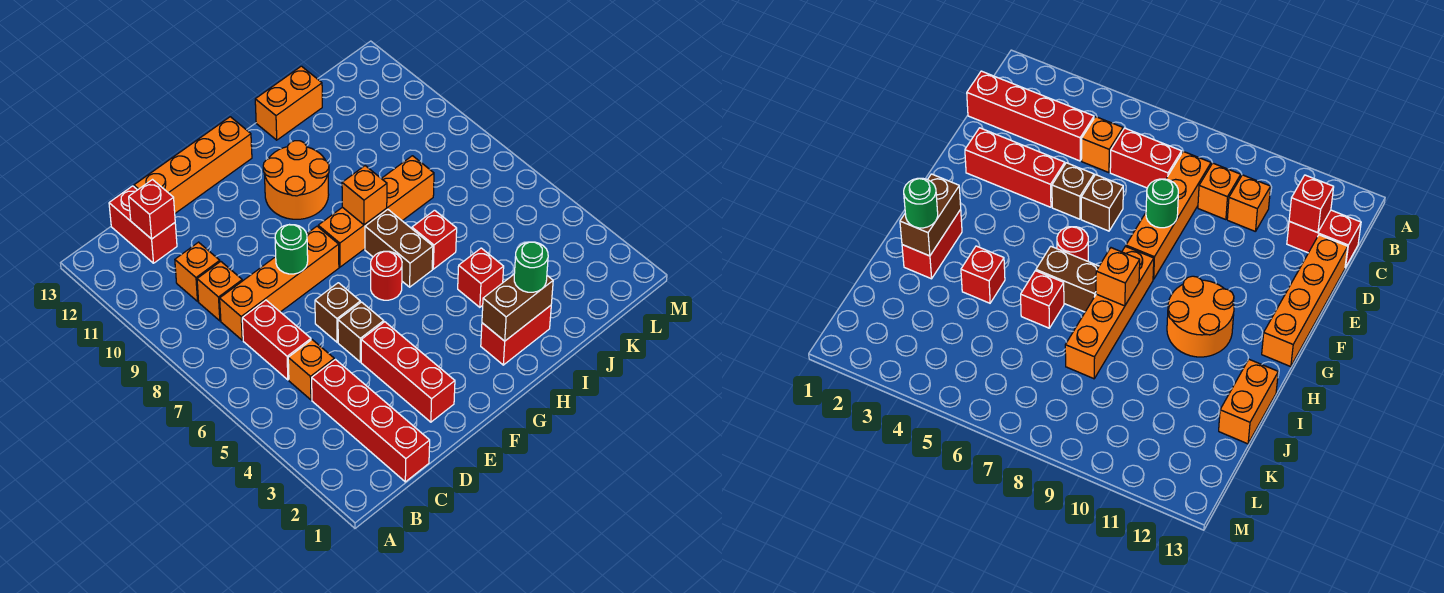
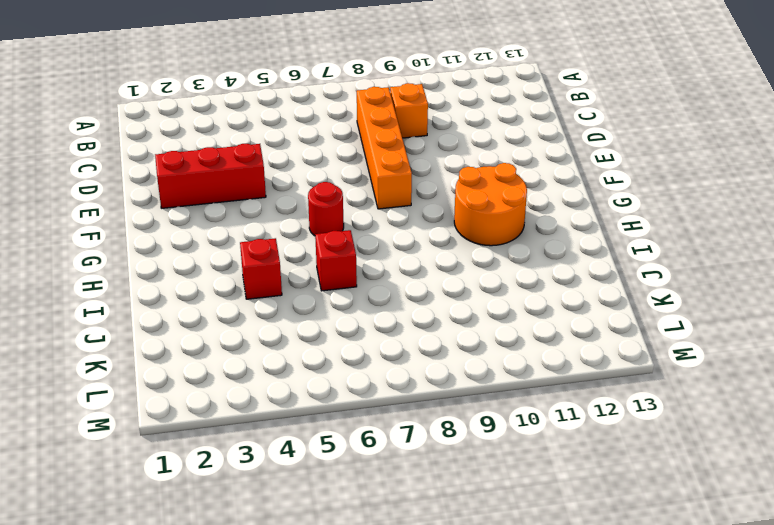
none -> red 1x4 brick [312,360,430,482]
none -> orange 1x1 brick [288,340,334,400]
none -> red 1x2 brick [242,300,311,380]

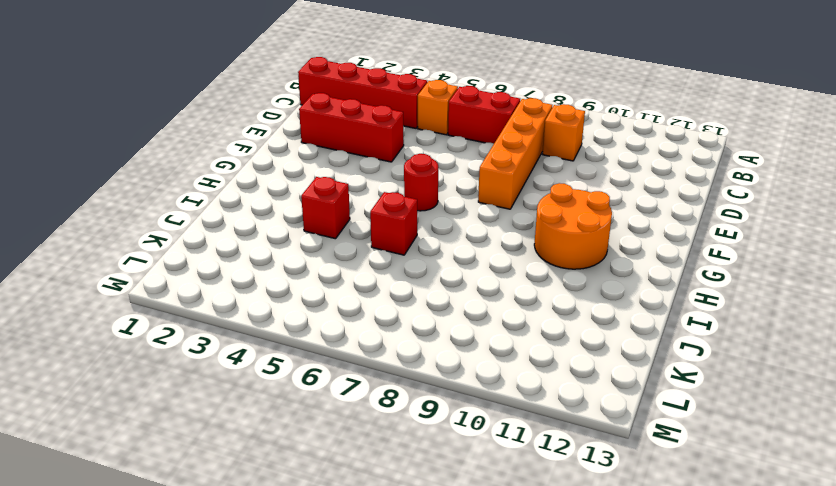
none -> orange 1x1 brick [175,242,220,301]
none -> red 1x2 brick [109,186,177,263]
none -> orange 1x4 brick [134,117,252,213]

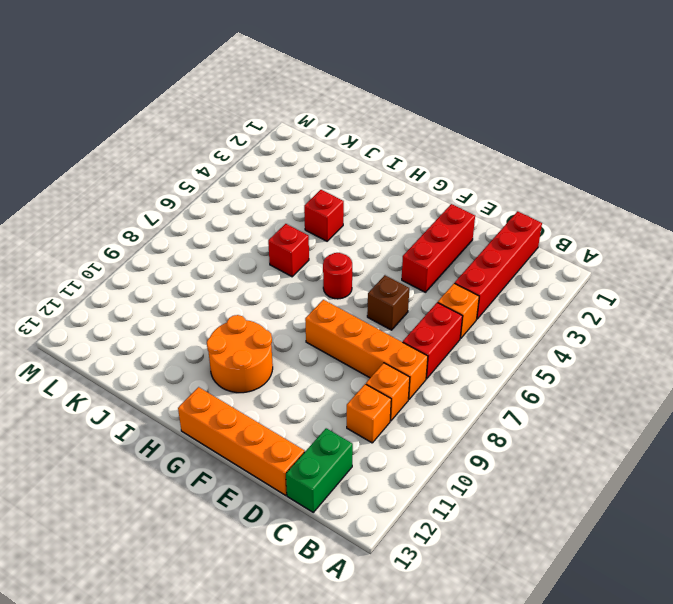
green 1x2 brick [286,428,353,512] -> red 1x2 brick [109,186,177,263]
none -> brown 1x1 brick [338,302,384,362]
none -> orange 1x4 brick [318,156,434,267]
none -> red 1x2 brick [481,306,551,365]

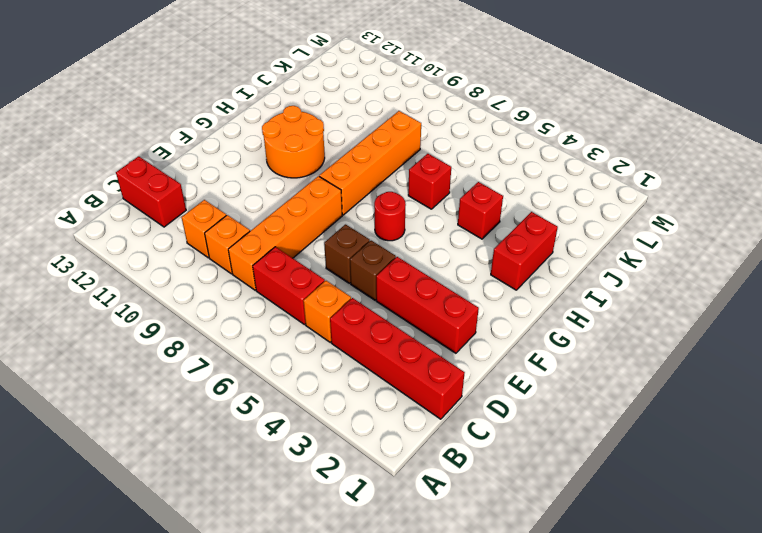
none -> orange 1x4 brick [134,117,252,213]
none -> brown 1x2 brick [365,209,433,287]
none -> orange 1x2 brick [255,66,322,140]

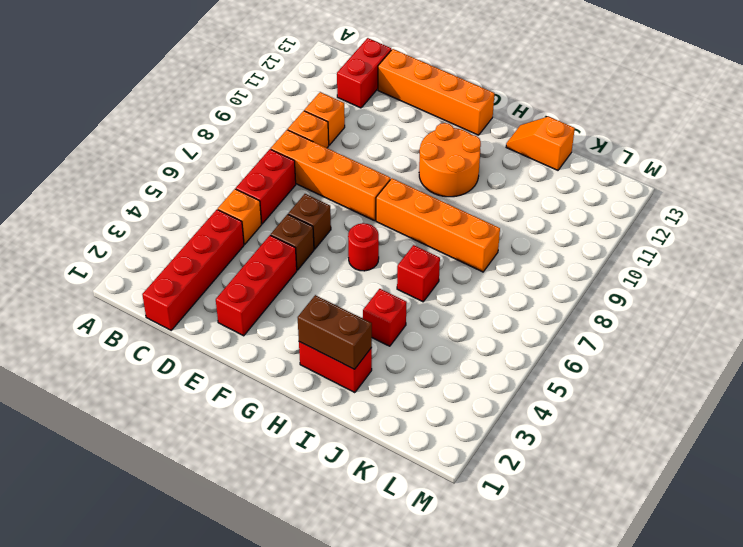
orange 1x2 slope [506,116,575,170] -> orange 1x2 brick [255,66,322,140]
none -> brown 1x2 brick [365,209,433,287]
none -> red 1x1 brick [129,180,175,239]
none -> green 1x1 round brick [275,225,308,274]

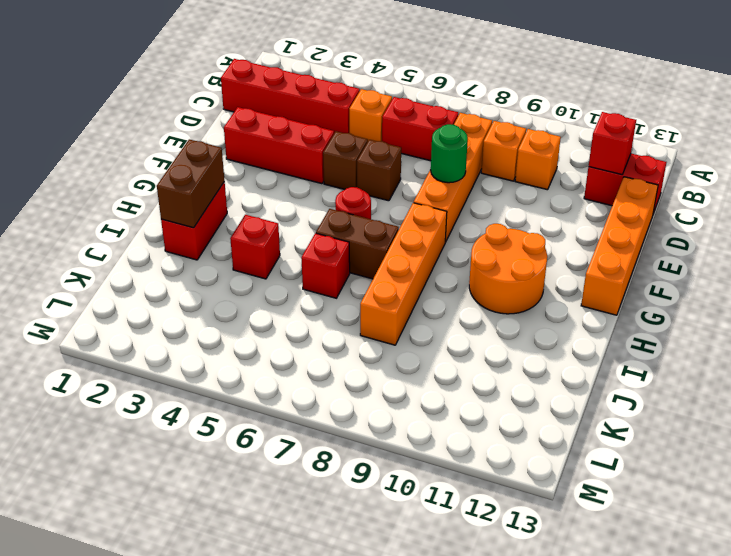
none -> orange 1x2 brick [255,66,322,140]
none -> orange 1x1 brick [342,166,387,225]
none -> green 1x1 round brick [514,242,548,292]

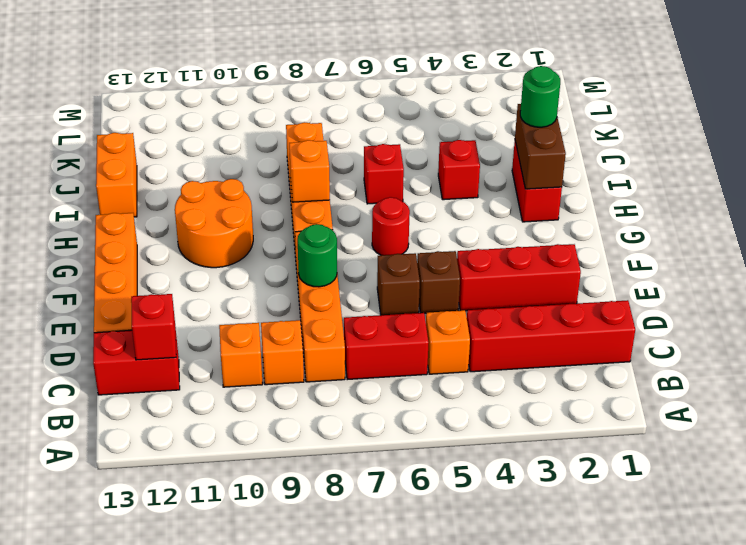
none -> brown 1x2 brick [365,209,433,287]

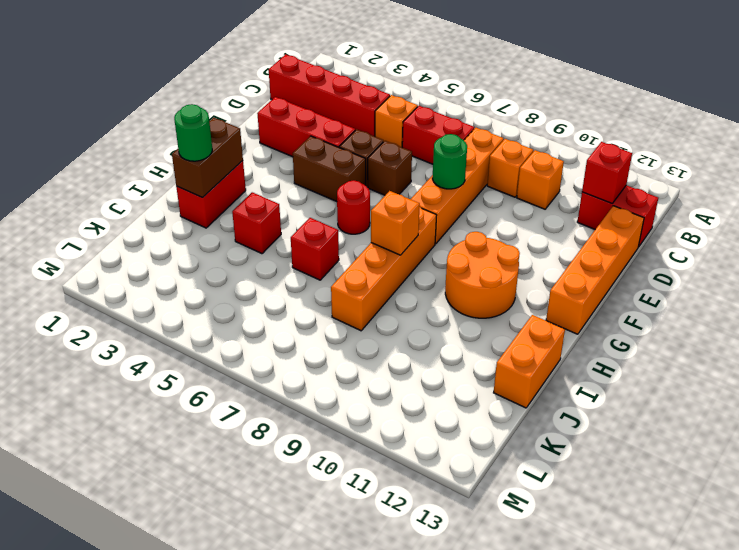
brown 1x2 brick [293,136,366,202] -> brown 1x2 brick moved to [365,209,433,287]

